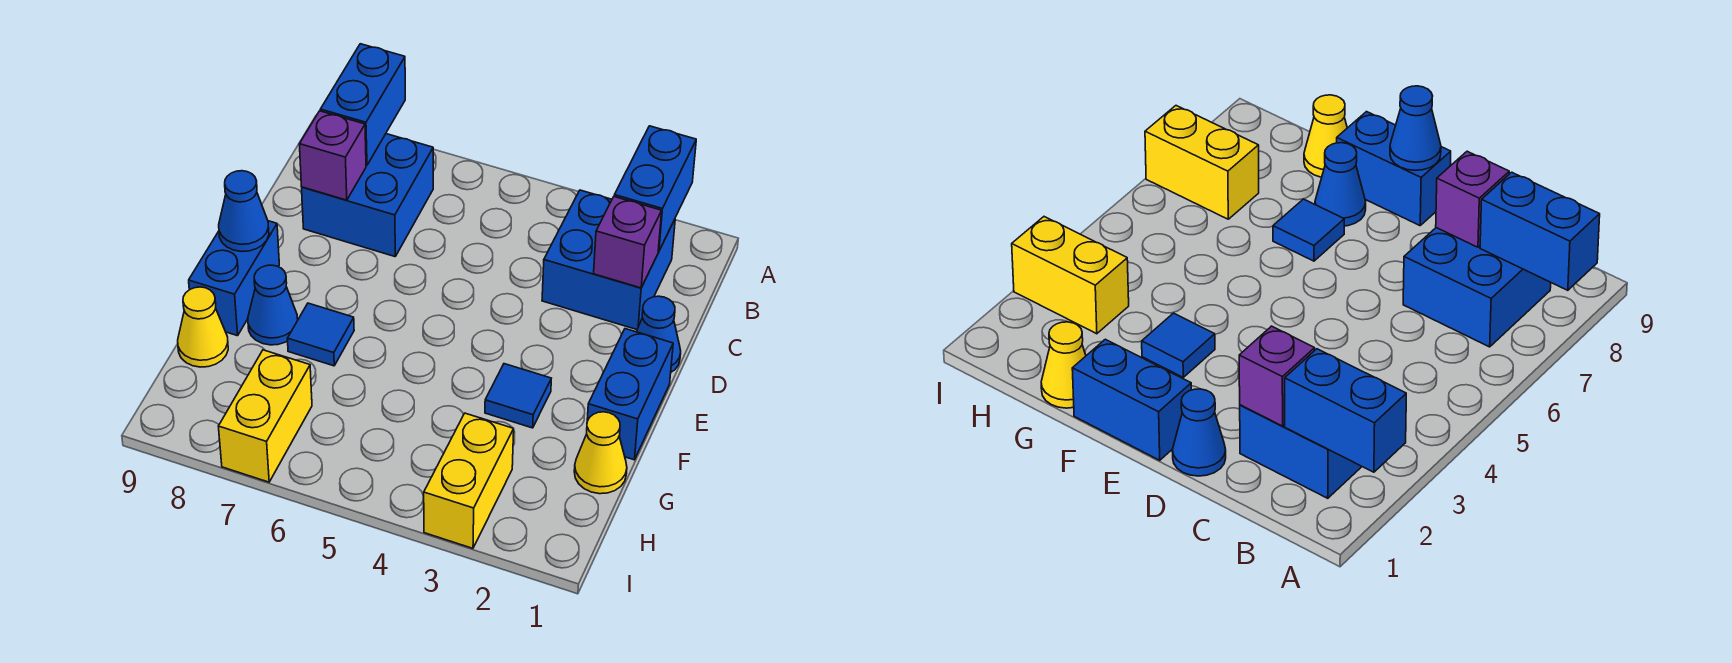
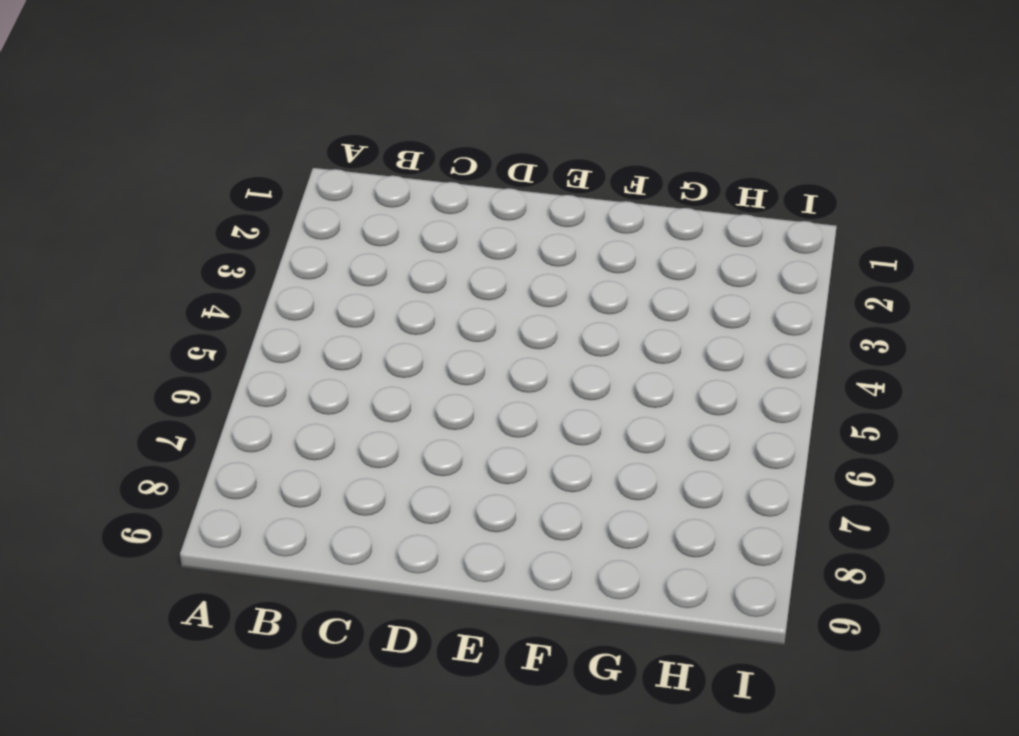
none -> blue 2x2 brick [542,190,675,330]
none -> blue 2x2 brick [302,134,433,257]
none -> blue 1x1 cone [637,296,681,372]

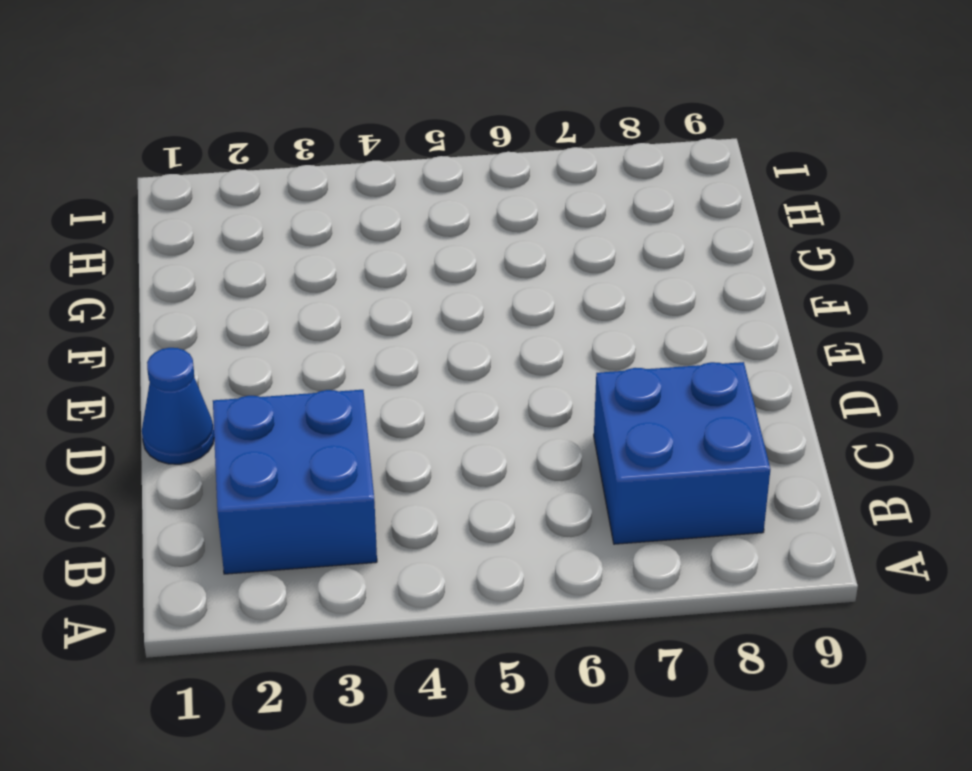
none -> blue 1x2 brick [587,329,673,460]
none -> blue 1x2 brick [189,221,279,336]
none -> blue 1x1 tile [485,364,551,428]

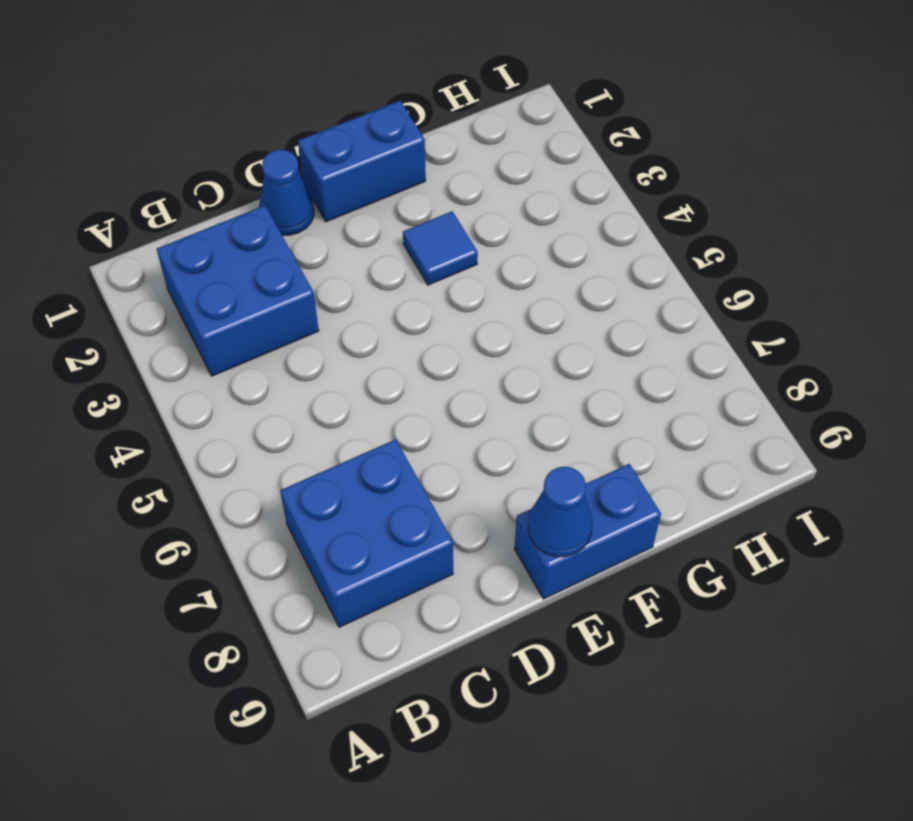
none -> blue 1x1 tile [287,303,354,366]
none -> blue 1x1 cone [248,265,298,345]
none -> yellow 1x1 cone [574,412,627,494]

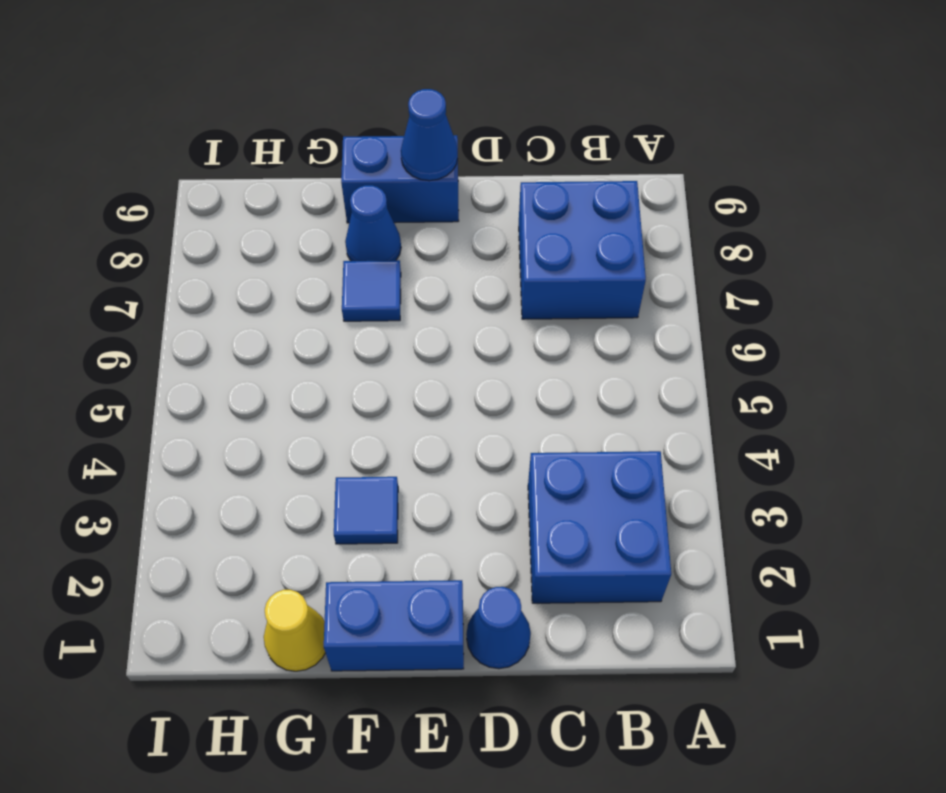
none -> yellow 1x1 cone [178,287,228,367]
none -> yellow 1x2 brick [424,413,514,548]
none -> yellow 1x2 brick [218,350,312,482]

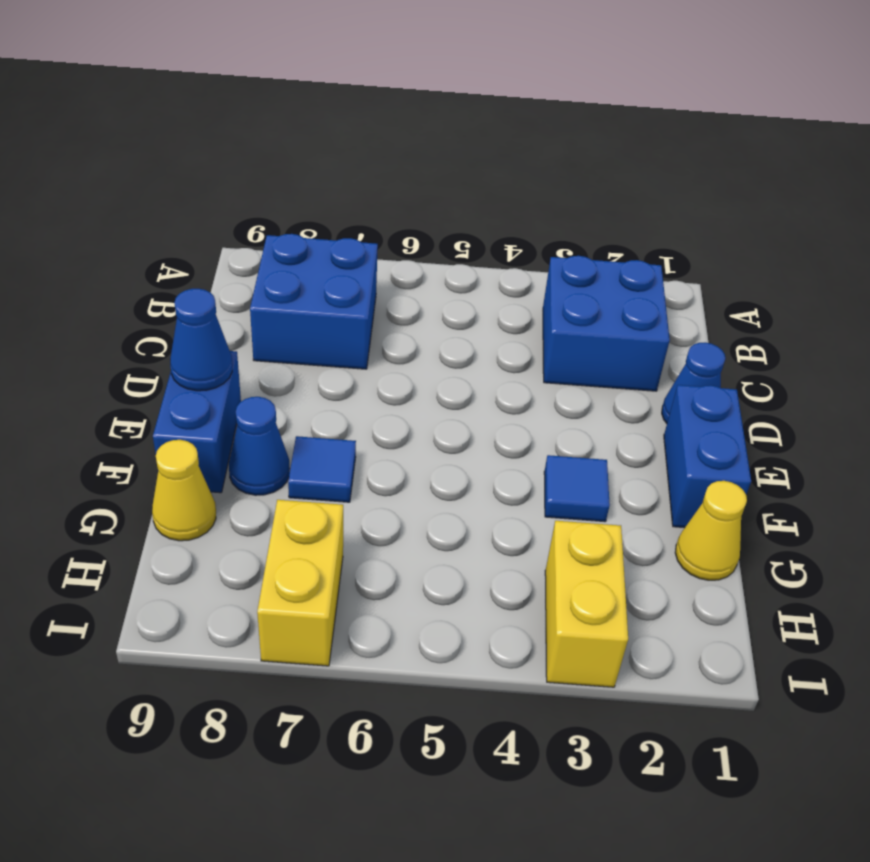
none -> blue 1x2 brick [614,126,696,251]
none -> blue 1x2 brick [320,44,405,165]
none -> purple 1x1 brick [594,197,662,288]

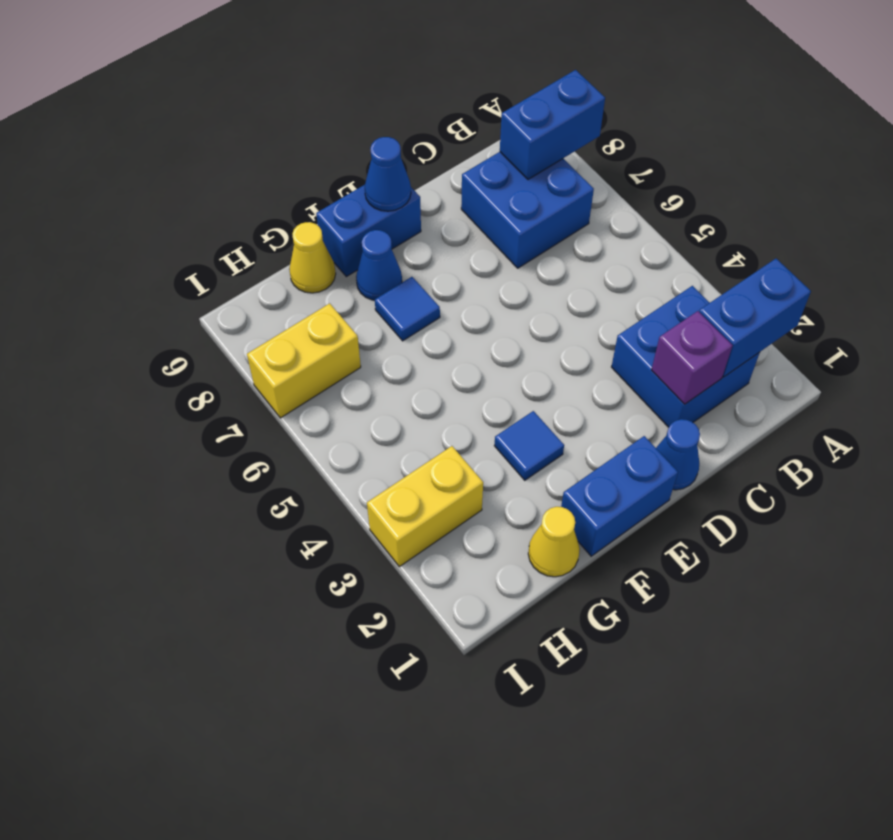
none -> purple 1x1 brick [299,111,366,200]

